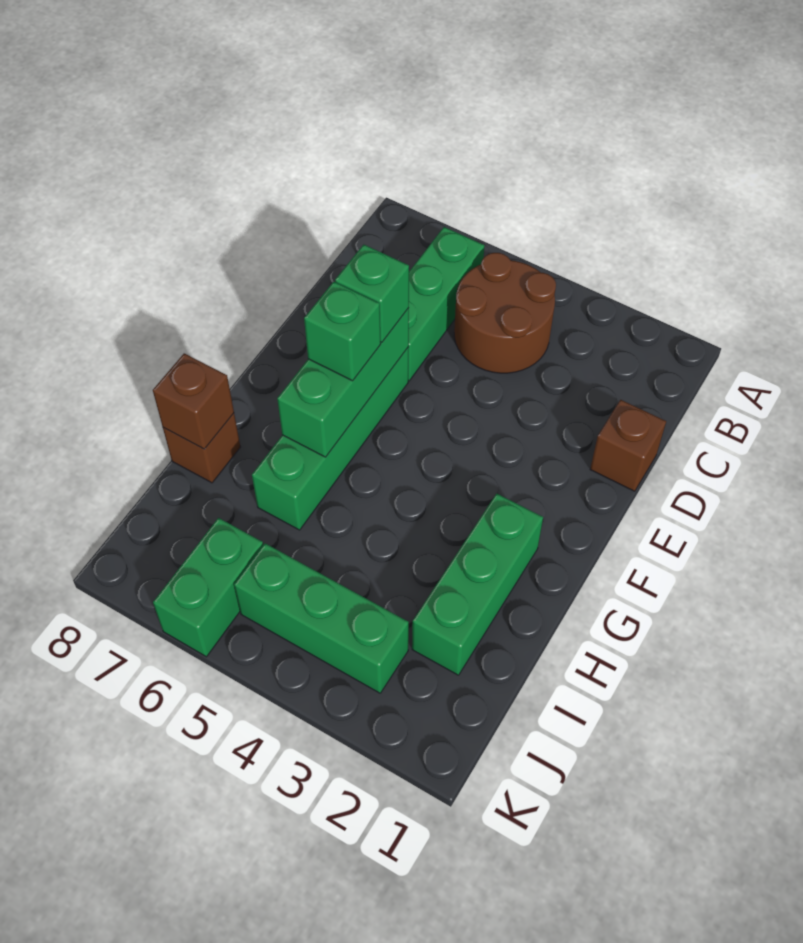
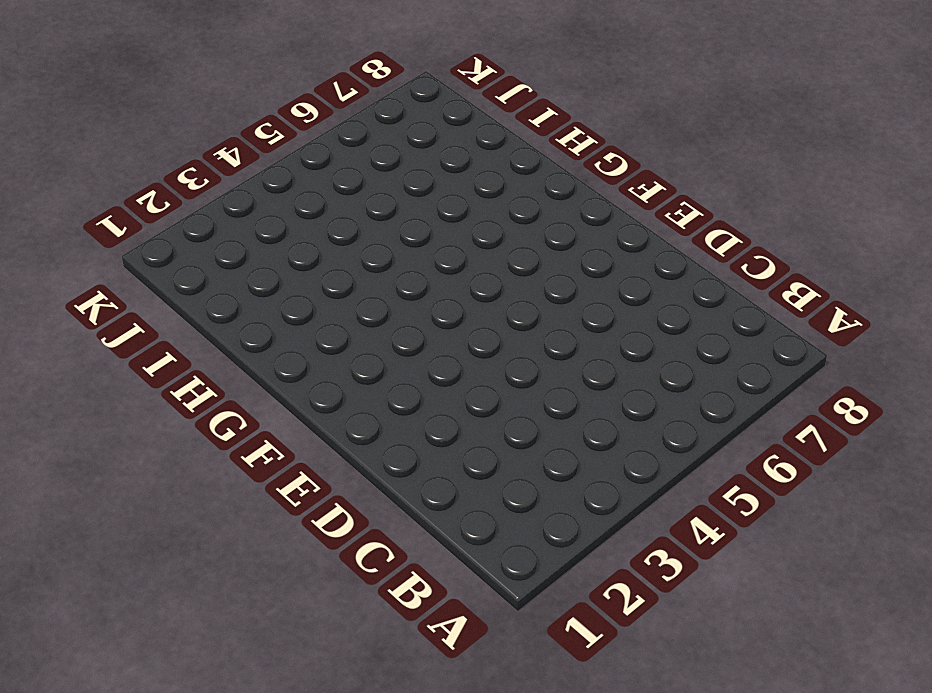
none -> brown 2x2 round brick [454,253,556,373]
none -> green 1x3 brick [408,227,485,381]
none -> brown 1x1 brick [590,400,666,491]

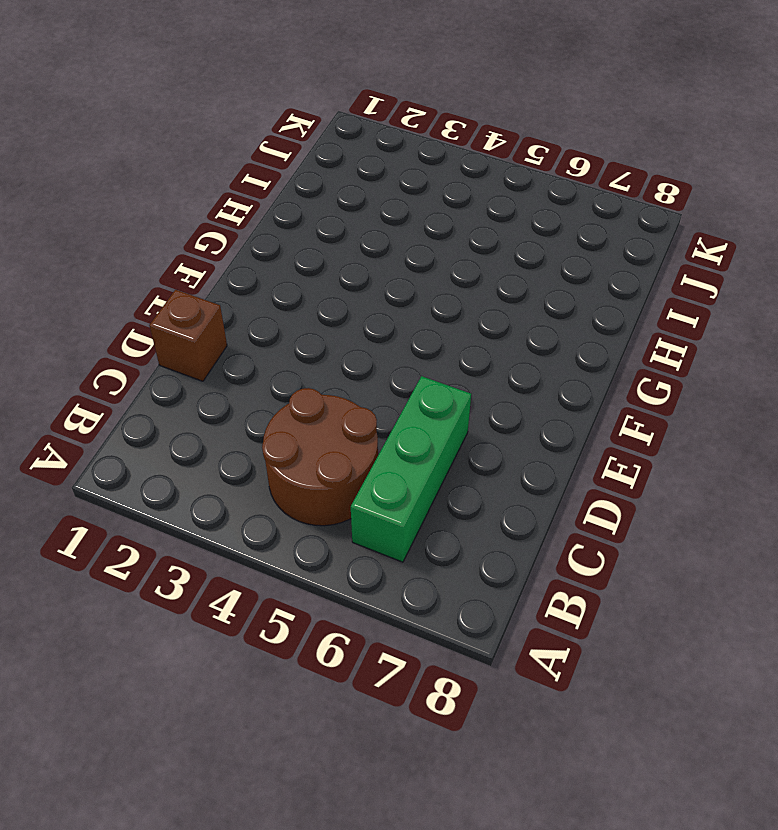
none -> green 1x4 brick [252,347,409,530]
none -> green 1x3 brick [412,494,543,675]
none -> brown 1x1 brick [163,413,240,483]

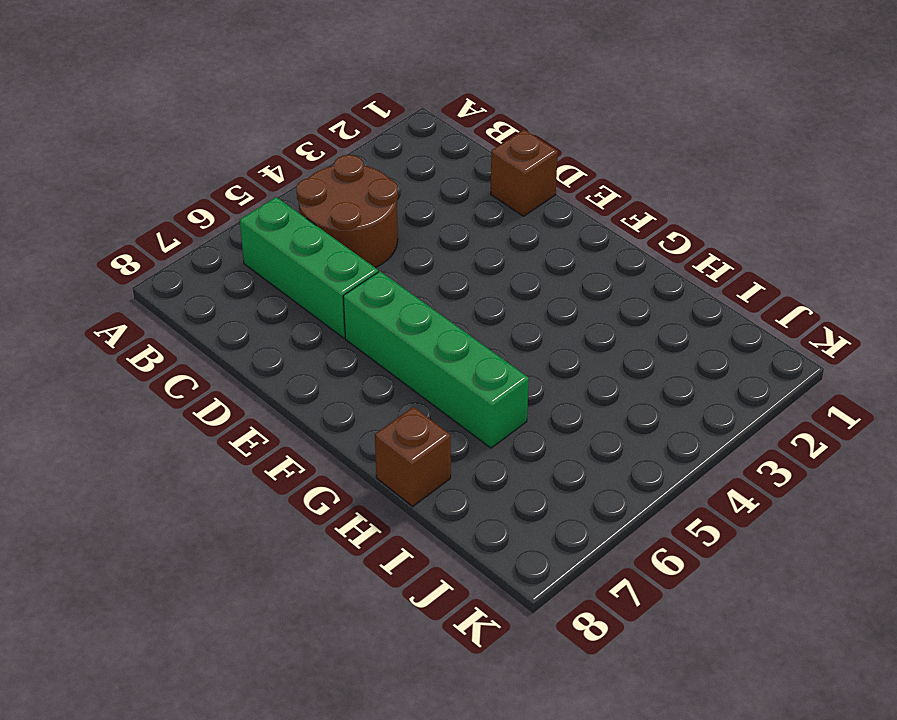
none -> green 1x3 brick [412,494,543,675]
none -> green 1x3 brick [234,543,409,693]
none -> green 1x2 brick [153,518,263,657]

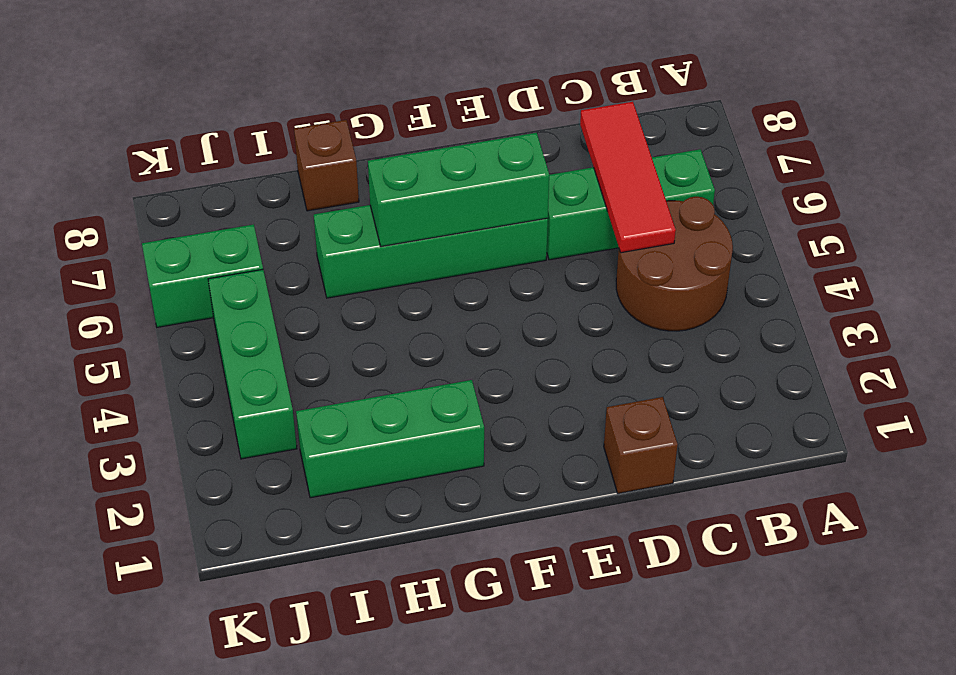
red 1x3 tile [580,102,676,253] -> none
none -> brown 1x1 brick [153,353,234,449]
none -> green 1x1 brick [335,245,409,342]
none -> green 1x1 brick [304,282,381,381]

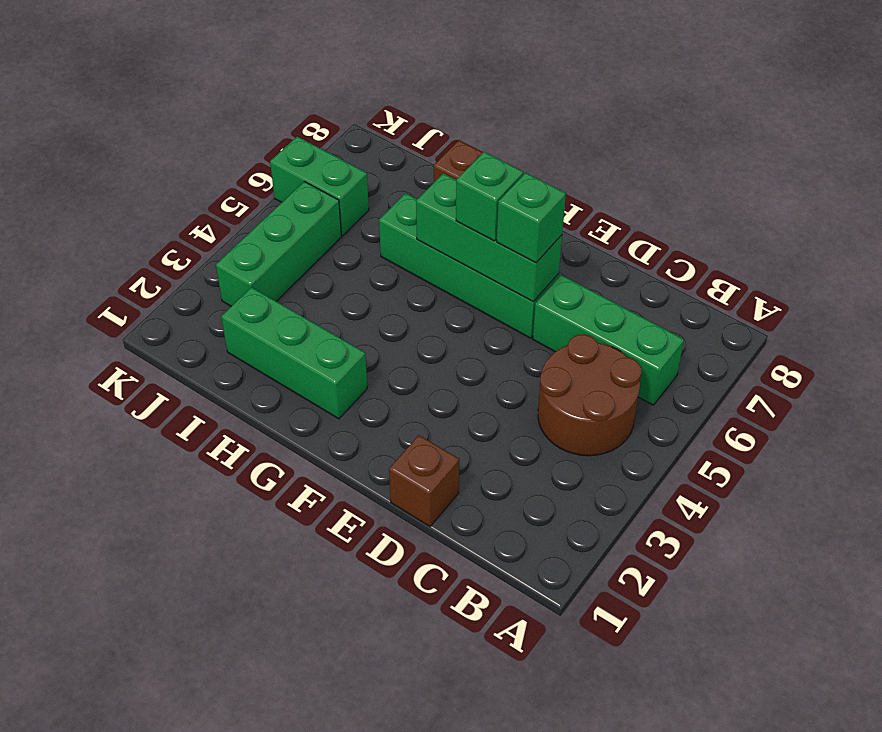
none -> brown 1x1 brick [153,353,234,449]

